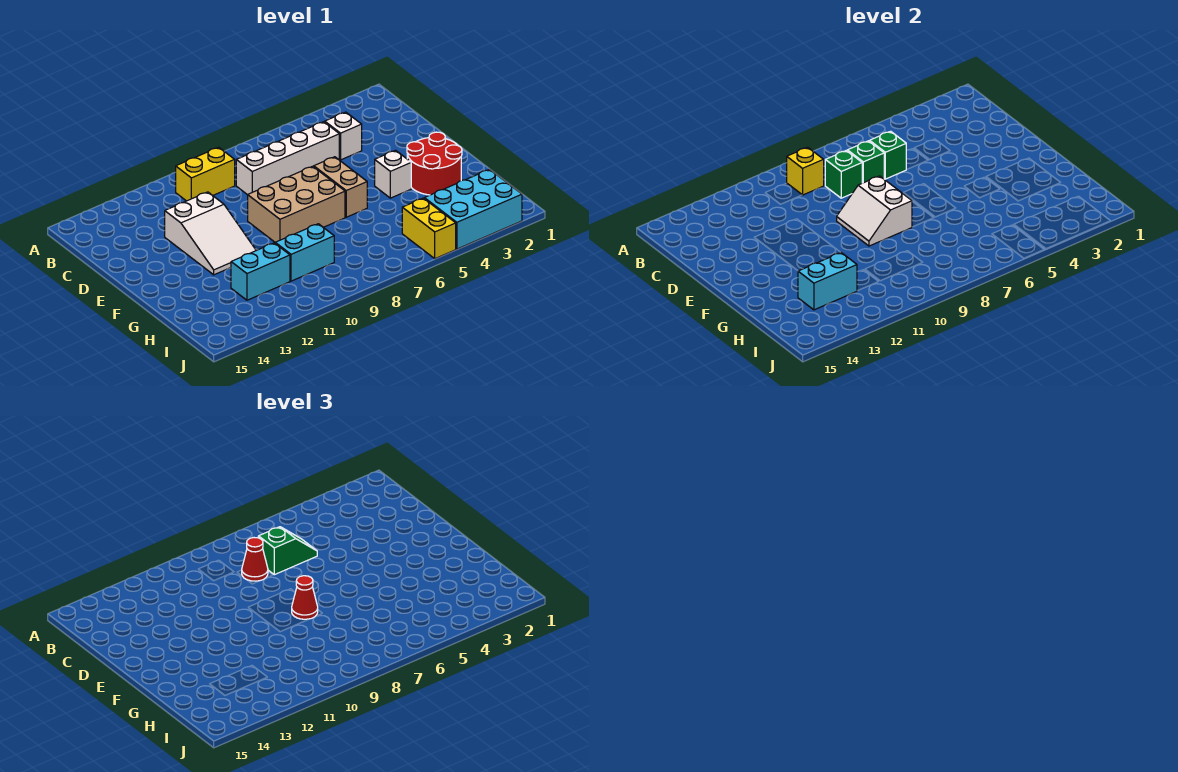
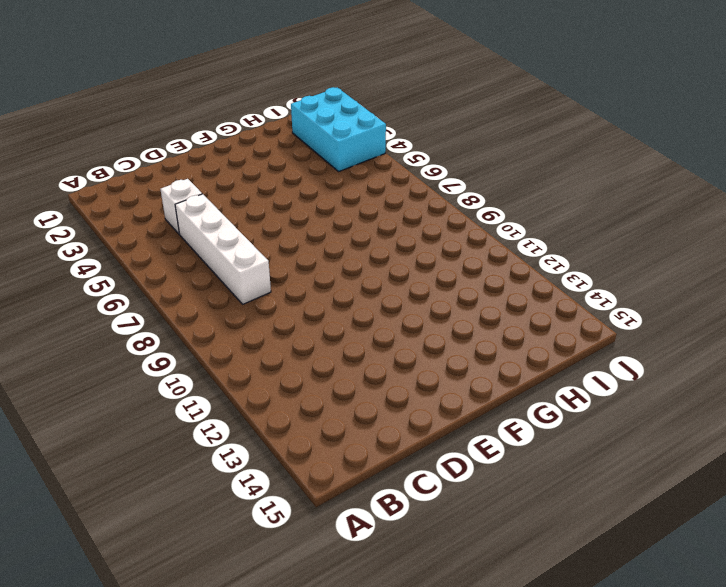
none -> yellow 1x2 brick [176,147,235,201]
none -> white 2x3 slope [165,192,256,275]
none -> tan 1x2 brick [314,157,367,217]

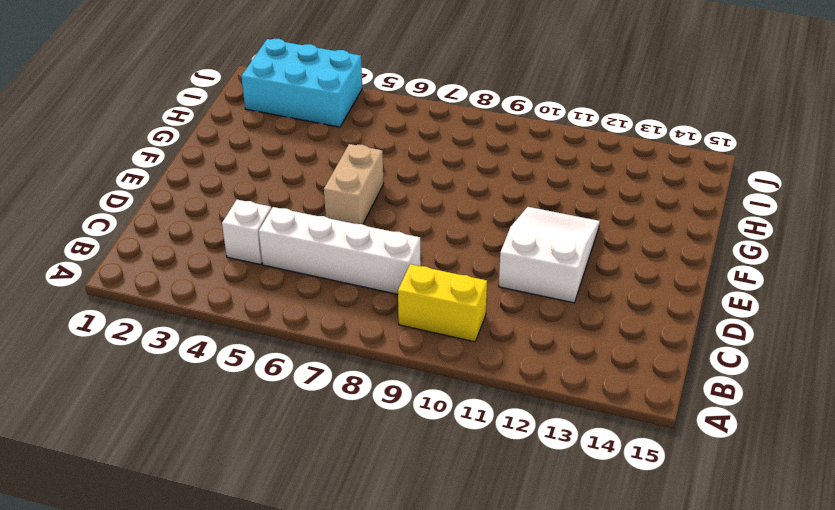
none -> tan 2x3 brick [248,166,345,242]
none -> red 2x2 round brick [407,132,462,195]
none -> white 1x1 brick [375,150,411,198]

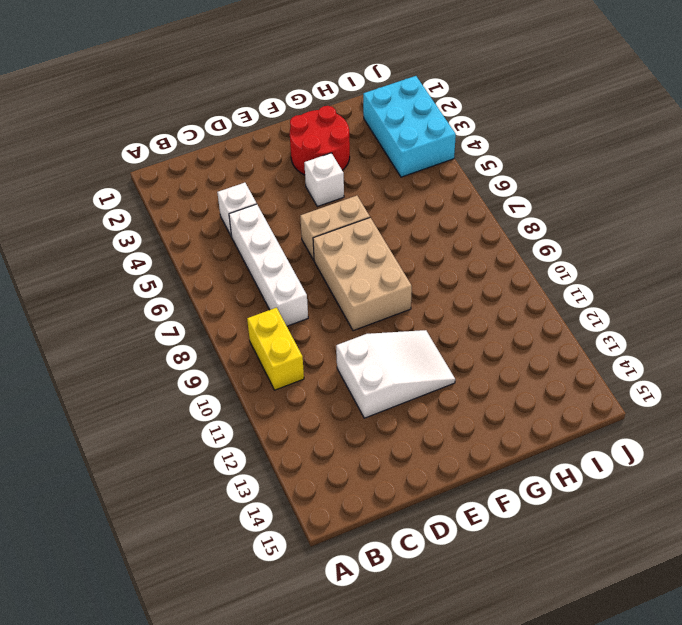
none -> cyan 1x2 brick [275,224,334,281]
none -> cyan 1x2 brick [231,243,290,300]
none -> yellow 1x2 brick [402,198,456,259]

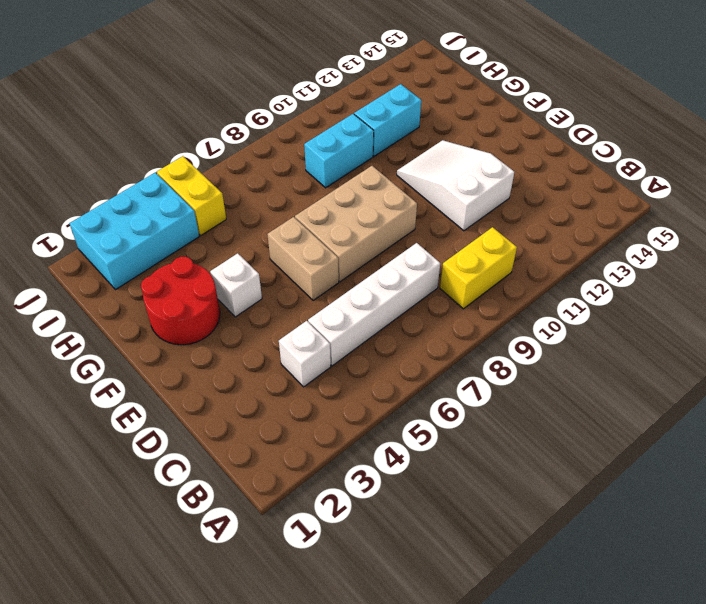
none -> yellow 1x1 brick [787,147,824,195]
none -> green 1x1 brick [870,131,906,179]
none -> green 1x1 brick [847,141,884,183]

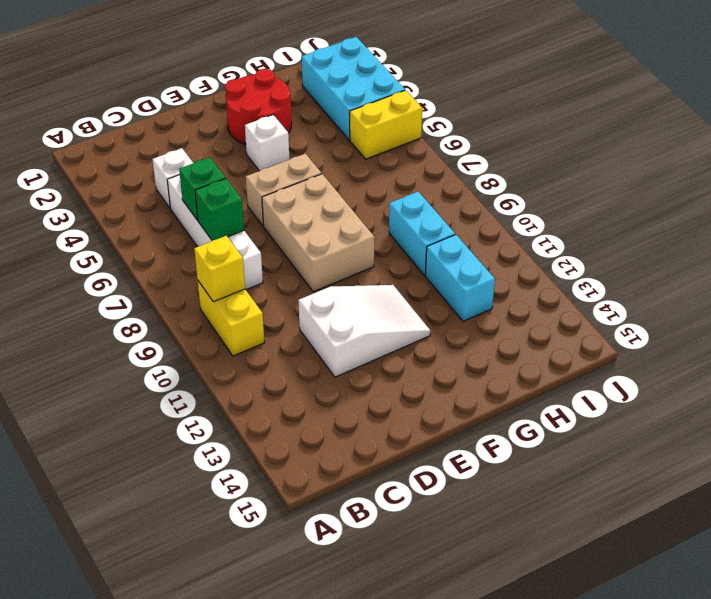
none -> green 1x1 brick [825,150,862,198]
none -> white 2x2 slope [837,176,912,246]
none -> cyan 1x2 brick [798,253,857,310]

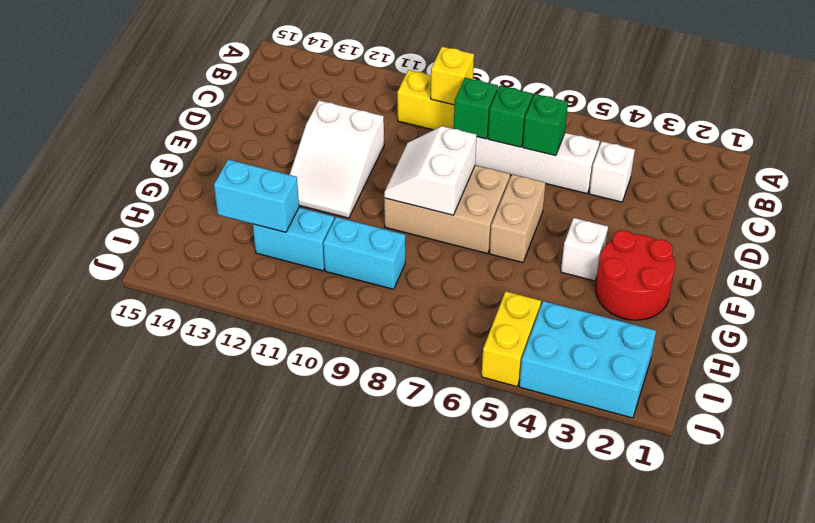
none -> green 1x2 slope [258,527,317,575]
none -> red 1x1 cone [242,538,268,581]
none -> red 1x1 cone [292,576,318,619]

